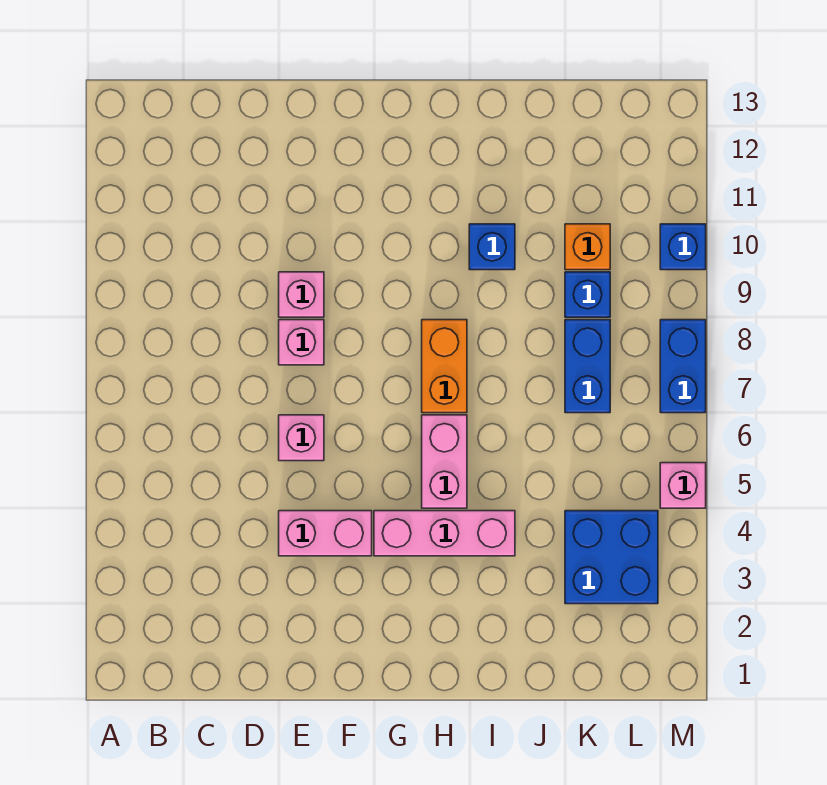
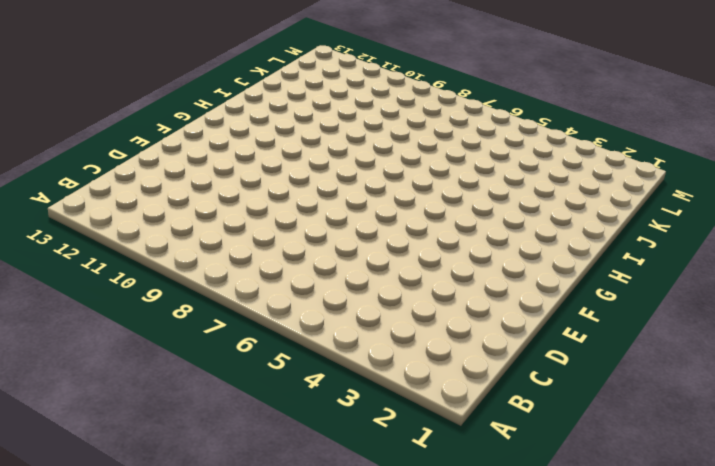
none -> pink 1x2 brick [279,511,372,556]
none -> pink 1x1 brick [279,415,324,461]
none -> pink 1x1 brick [279,320,324,365]

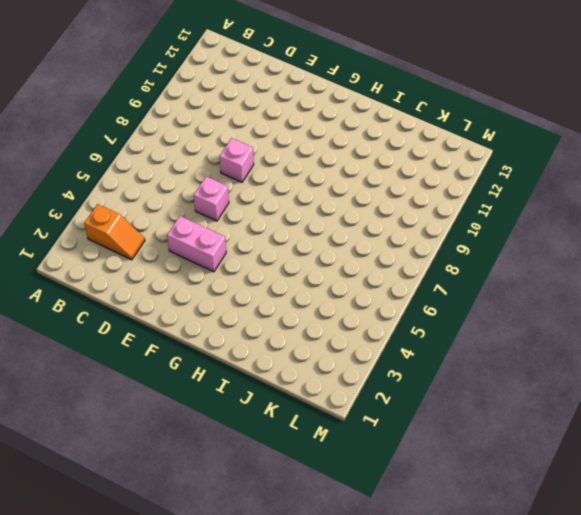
orange 1x2 slope [84,204,145,260] -> none
none -> pink 1x1 brick [279,272,324,317]
none -> pink 1x3 brick [374,511,515,556]
none -> pink 1x2 brick [422,415,467,508]

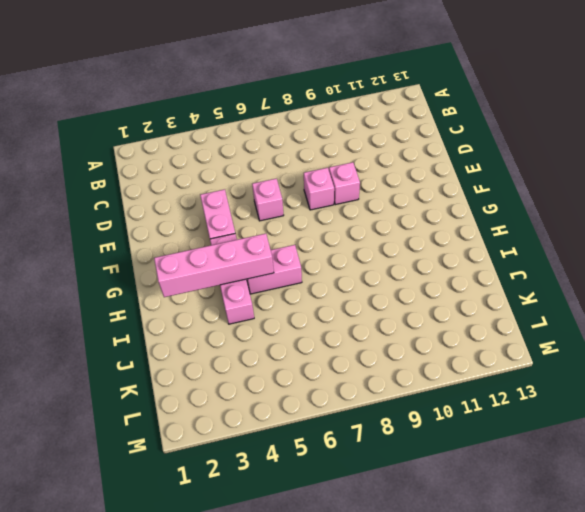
pink 1x4 brick [154,234,274,297] -> none
none -> orange 1x2 brick [422,320,467,413]
none -> blue 1x1 brick [469,224,515,270]
none -> blue 2x2 brick [565,511,658,604]

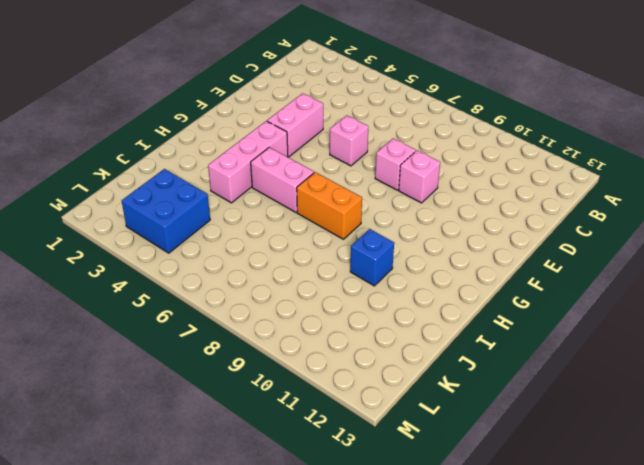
none -> blue 1x2 brick [565,320,610,413]
none -> blue 1x1 brick [565,272,610,317]
none -> orange 1x1 brick [565,224,610,270]

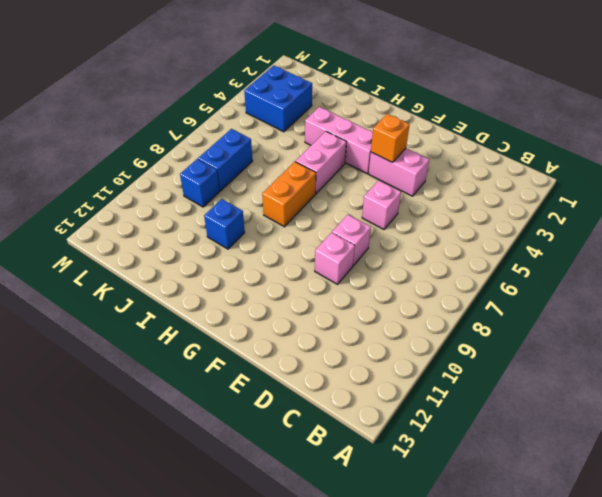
orange 1x1 brick [371,114,410,162] -> orange 1x1 brick moved to [565,224,610,270]
none -> pink 1x1 brick [660,463,706,508]
none -> blue 1x2 brick [660,320,706,413]
none -> blue 1x1 brick [660,224,706,270]

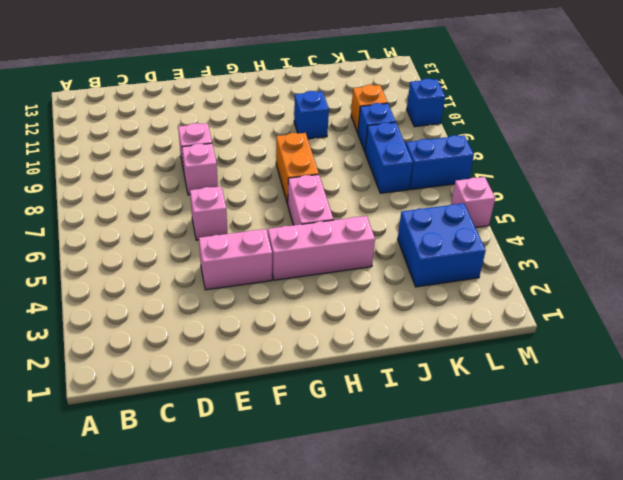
blue 1x2 brick [406,135,474,189] -> blue 1x2 brick turned to [660,320,706,413]

